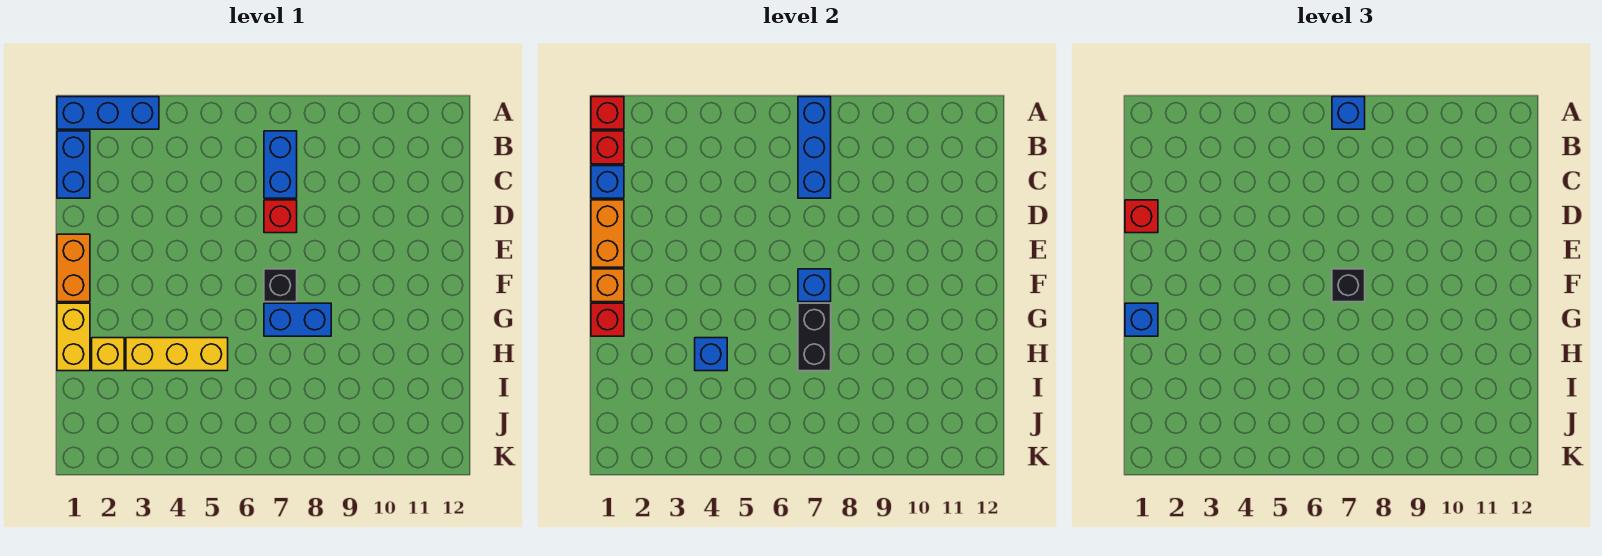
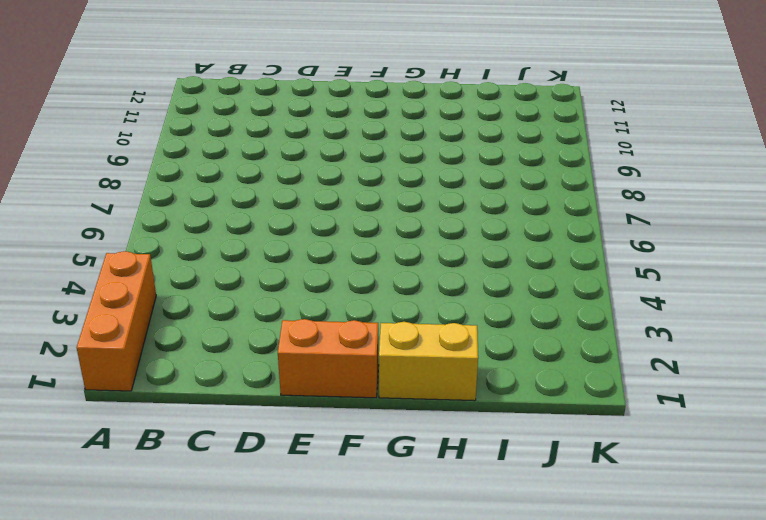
orange 1x3 brick [77,251,156,391] -> blue 1x3 brick [57,97,159,129]
none -> blue 1x2 brick [57,131,90,198]
none -> blue 1x2 brick [264,131,297,198]
none -> red 1x1 brick [264,200,297,233]

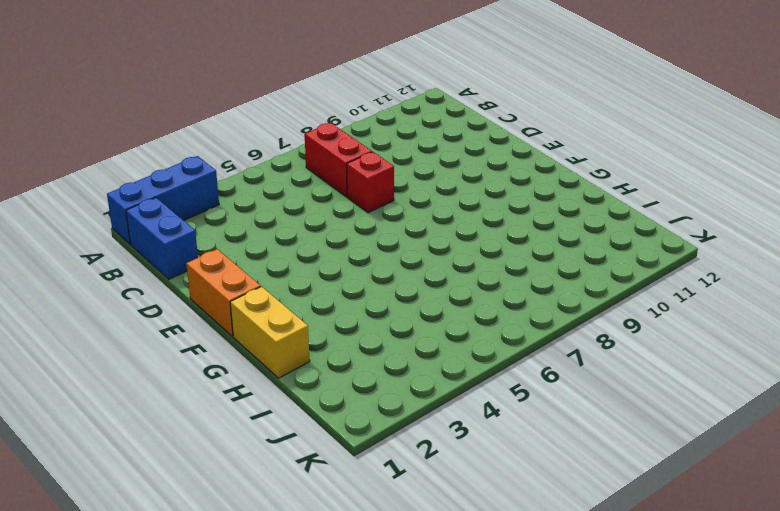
red 1x2 brick [305,123,372,197] -> blue 1x2 brick [264,131,297,198]
none -> black 1x1 brick [264,269,297,302]
none -> blue 1x2 brick [264,303,331,336]
none -> yellow 1x1 brick [92,338,124,371]

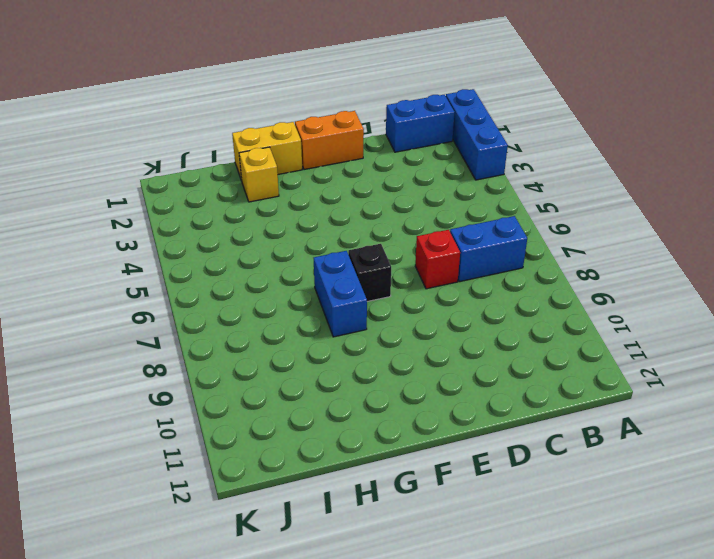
none -> yellow 1x3 brick [126,338,228,371]
none -> red 1x1 brick [591,97,624,129]
none -> blue 1x3 brick [798,97,831,198]

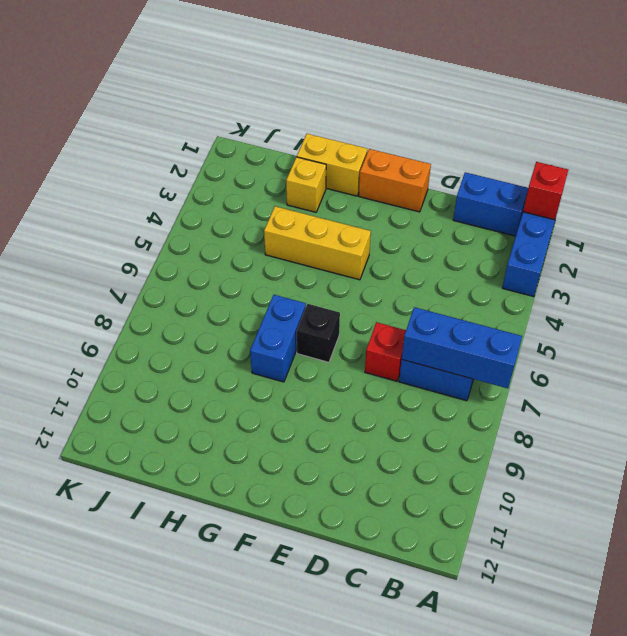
yellow 1x3 brick [264,206,371,280] -> yellow 1x3 brick turned to [126,338,228,371]
none -> red 1x1 brick [591,131,624,164]
none -> blue 1x1 brick [591,166,624,198]
none -> orange 1x2 brick [591,200,624,267]

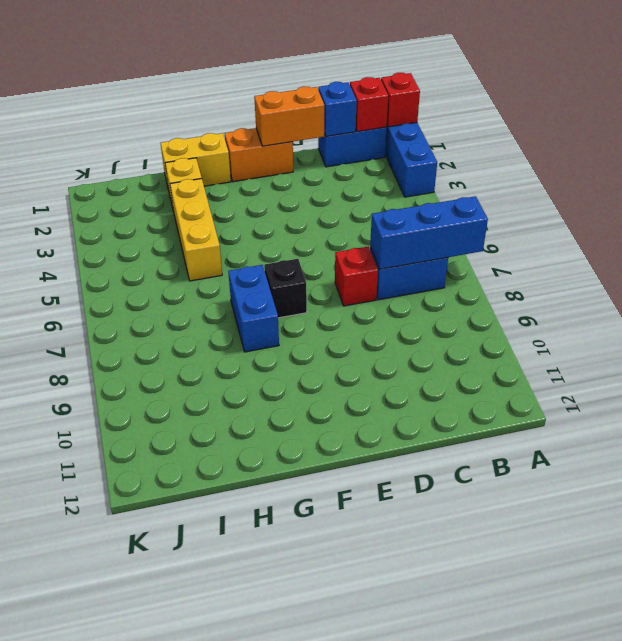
none -> orange 1x1 brick [591,269,624,302]
none -> blue 1x1 brick [798,269,831,302]
none -> red 1x1 brick [591,303,624,336]

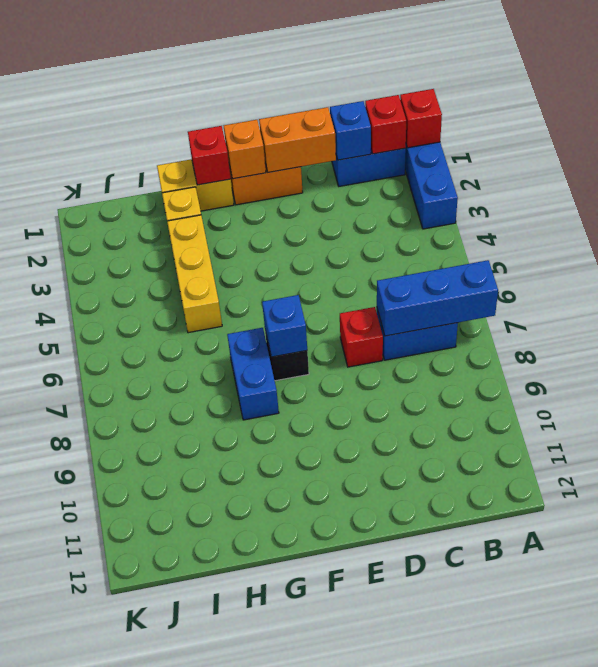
none -> black 1x2 brick [798,303,831,371]
none -> blue 1x1 brick [695,338,727,371]
none -> blue 1x1 brick [1332,97,1365,129]

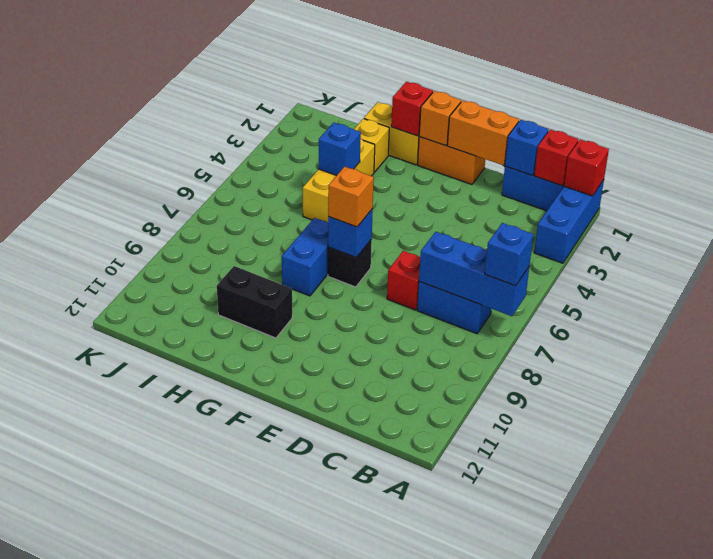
orange 1x1 brick [328,167,374,227] -> black 1x1 brick [1332,269,1365,302]
black 1x2 brick [217,266,292,338] -> black 1x2 brick moved to [798,303,831,371]
none -> red 1x1 brick [1125,200,1158,233]
none -> blue 1x1 brick [1125,303,1158,336]

